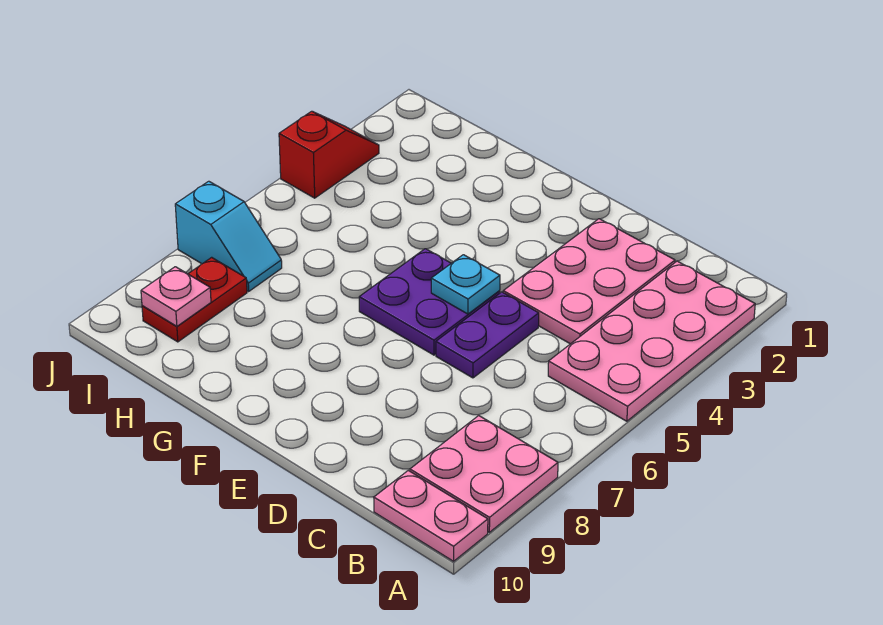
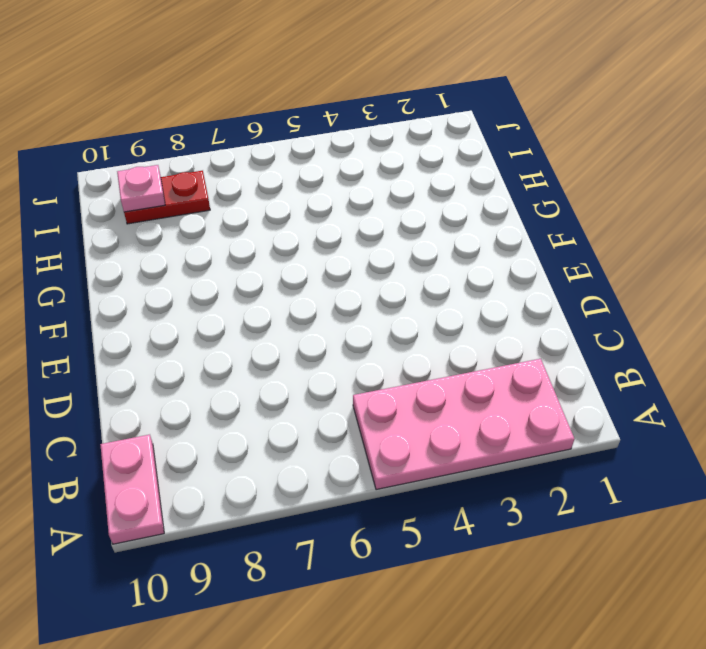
none -> pink 2x2 plate [410,416,558,532]
none -> pink 2x3 plate [503,219,675,344]

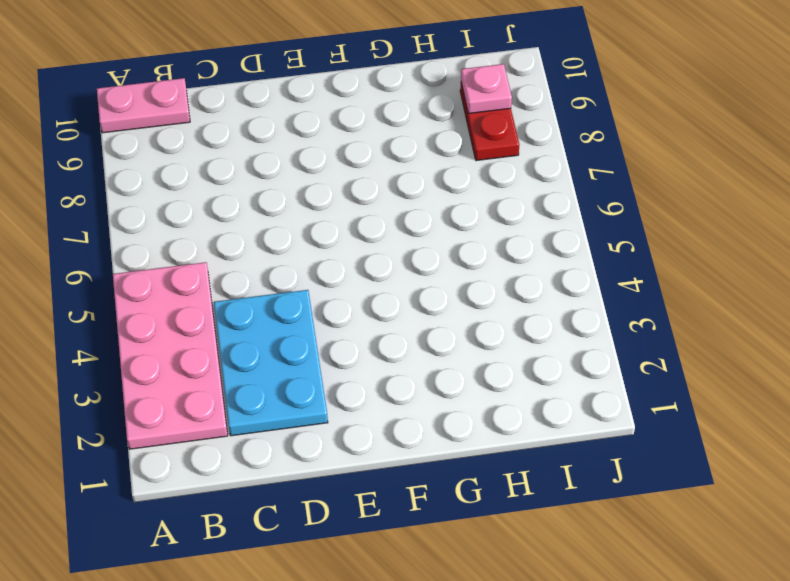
cyan 2x3 plate [214,290,328,436] -> pink 2x3 plate [503,219,675,344]
none -> pink 2x2 plate [410,416,558,532]
none -> purple 1x2 plate [436,292,539,378]

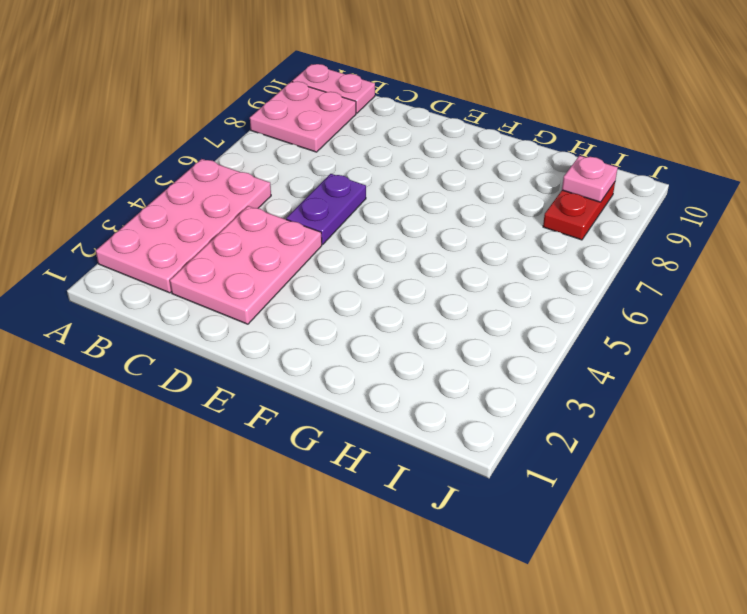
none -> purple 2x2 plate [359,249,500,355]
none -> cyan 1x2 slope [175,181,282,291]

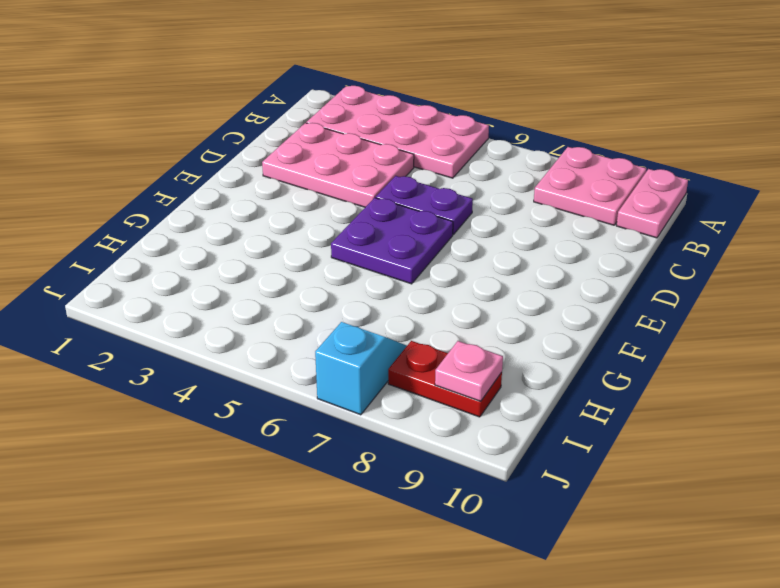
none -> red 1x2 slope [279,111,379,198]
none -> cyan 1x1 plate [431,255,500,314]

